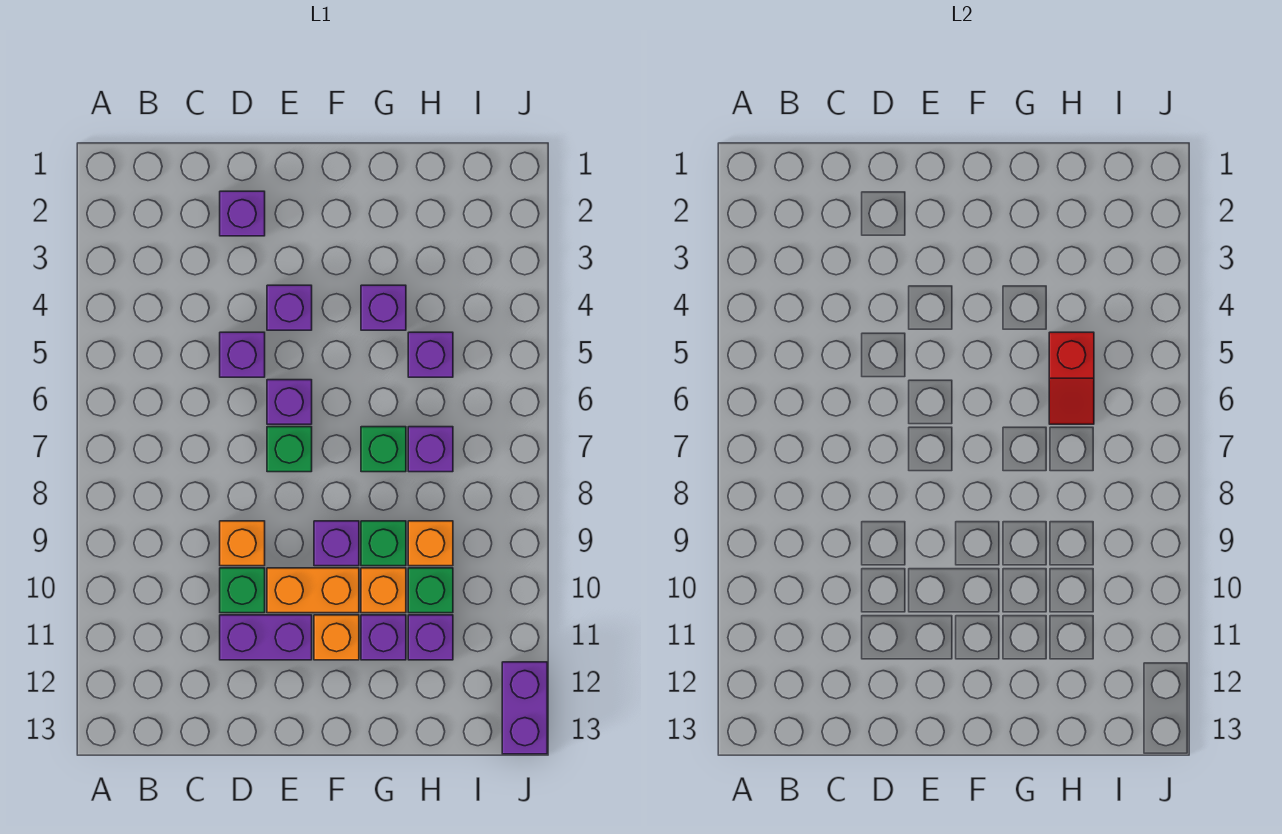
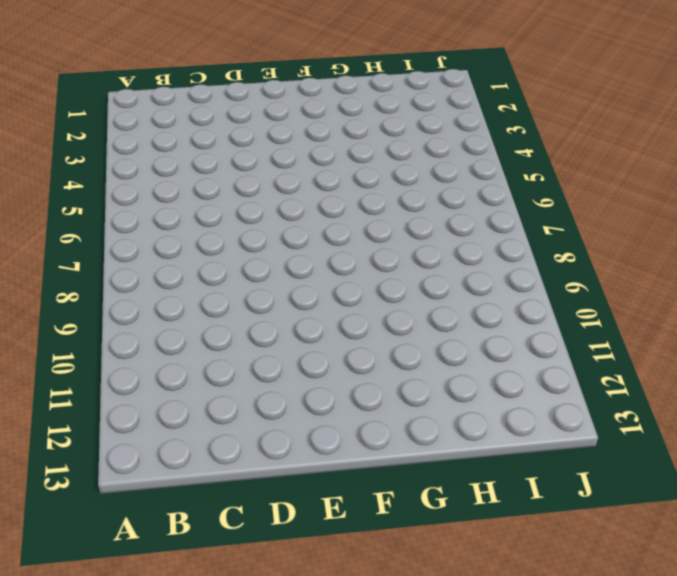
none -> purple 1x1 brick [220,191,265,236]
none -> purple 1x1 brick [220,332,265,377]
none -> orange 1x1 brick [220,521,265,566]

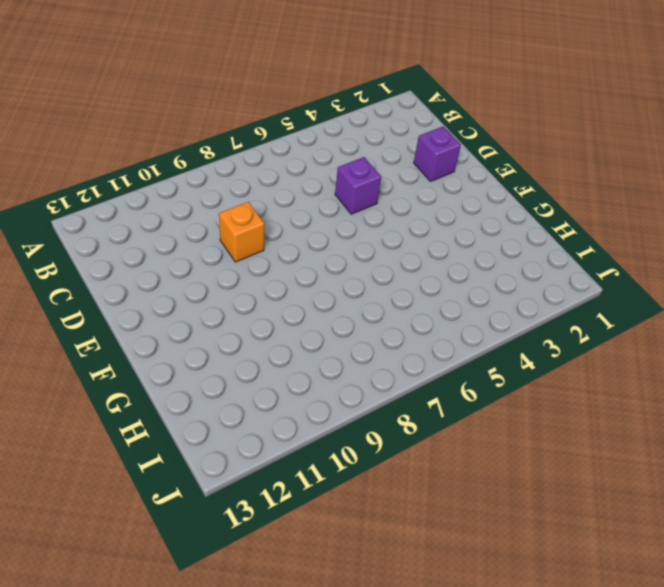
none -> green 1x1 brick [220,568,265,613]
none -> purple 1x2 brick [220,615,312,660]
none -> purple 1x1 brick [267,285,312,330]

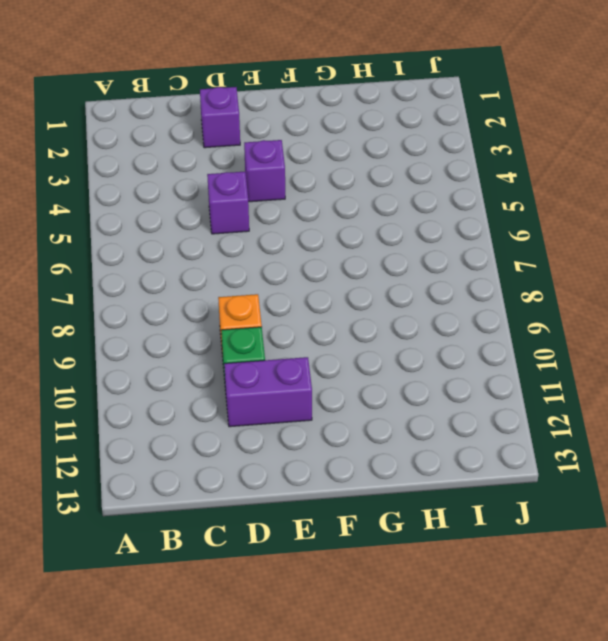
none -> purple 1x1 brick [267,380,312,424]
none -> green 1x1 brick [267,427,312,472]
none -> orange 1x2 brick [267,568,359,613]

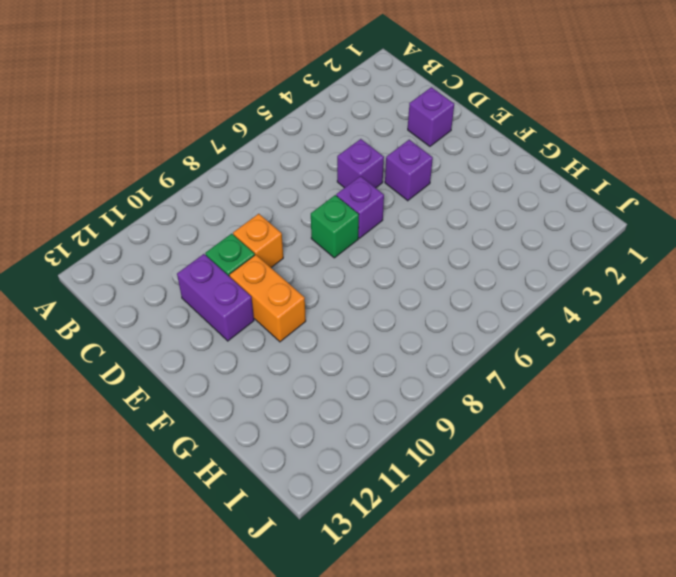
none -> purple 1x1 brick [314,521,359,566]
none -> orange 1x1 brick [314,615,359,660]
none -> purple 1x1 brick [361,285,406,330]

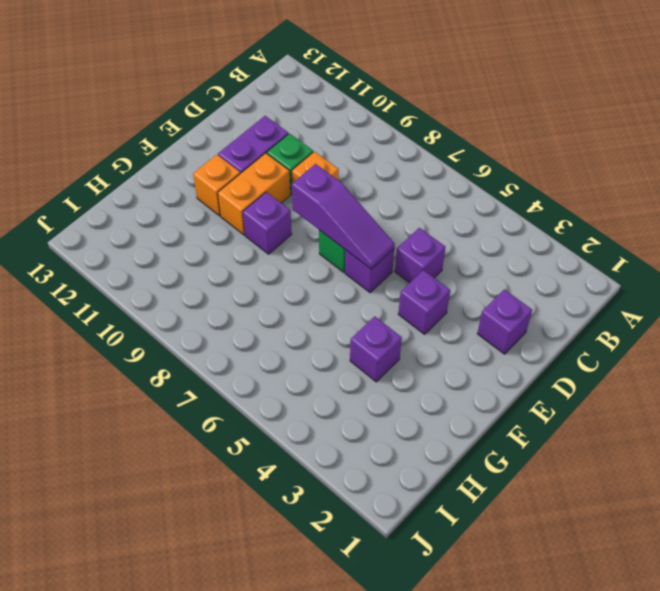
purple 1x3 slope [292,164,395,269] -> none
none -> green 1x1 brick [361,427,406,472]
none -> green 1x1 brick [361,521,406,566]
none -> orange 1x1 brick [361,568,406,613]

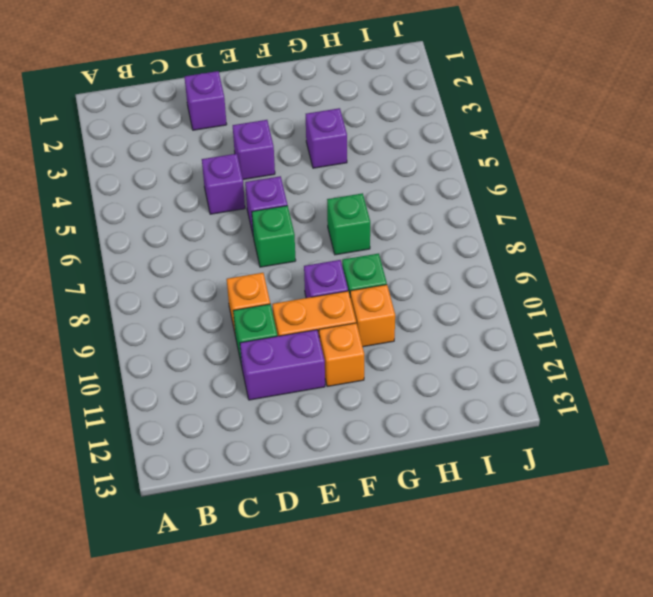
none -> purple 1x1 brick [361,615,406,660]
none -> purple 1x1 brick [408,332,453,377]
none -> purple 1x1 brick [408,427,453,472]

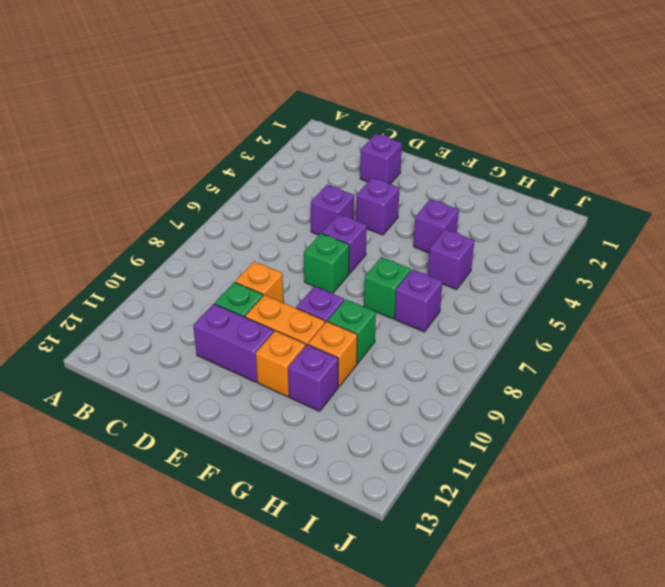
none -> orange 1x1 brick [408,521,453,566]
none -> green 1x1 brick [408,568,453,613]
none -> purple 1x1 brick [408,615,453,660]

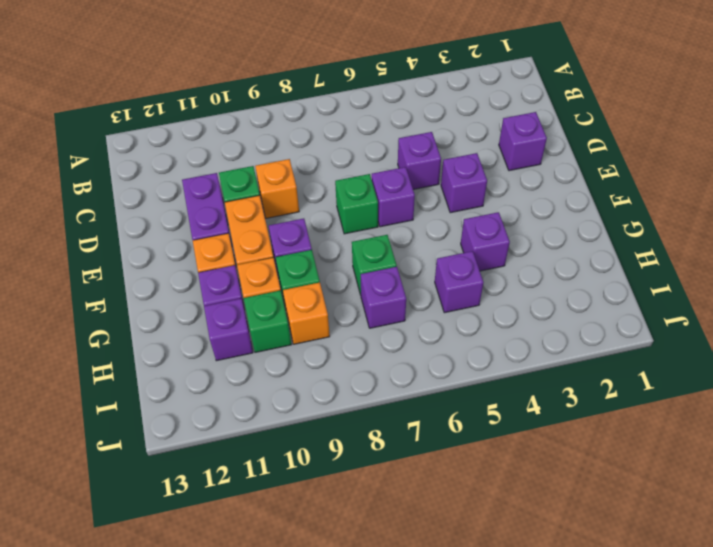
none -> purple 1x2 brick [502,662,547,754]
none -> red 1x2 slope [1049,332,1094,424]

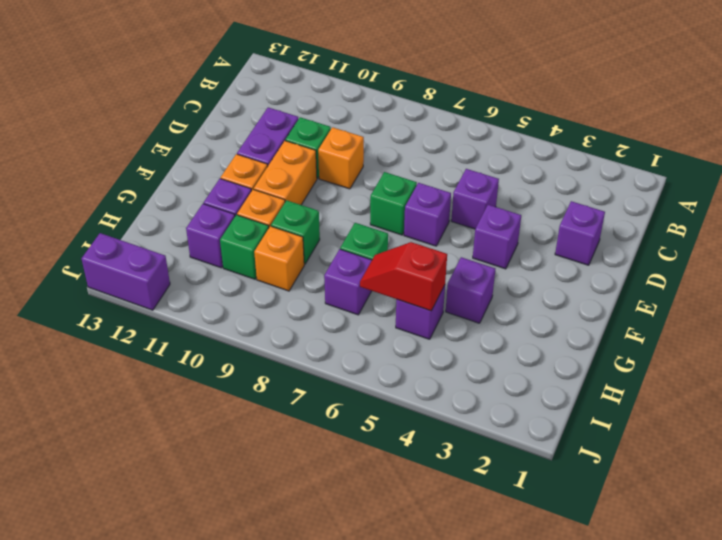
none -> purple 1x1 brick [314,521,359,566]

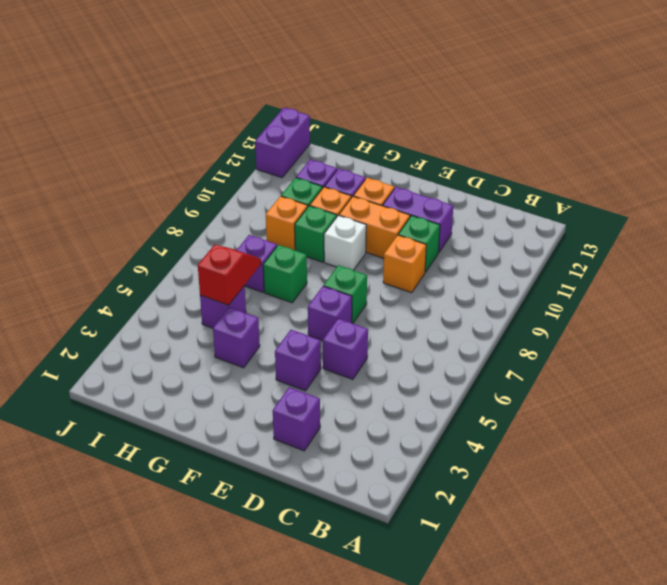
white 1x1 brick [324,215,366,270] -> purple 1x1 brick [314,521,359,566]

